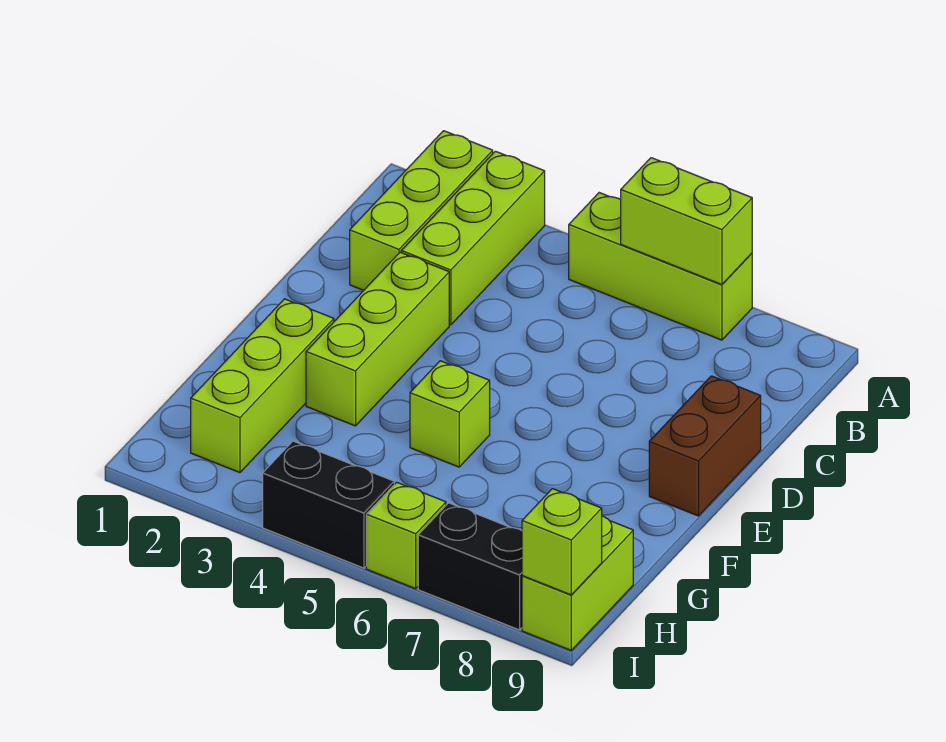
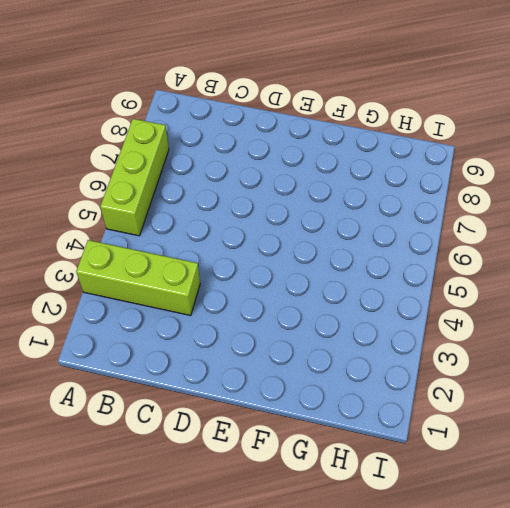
none -> lime 1x3 brick [350,131,493,290]
none -> lime 1x3 brick [306,252,449,426]
none -> brown 1x2 brick [649,376,761,516]

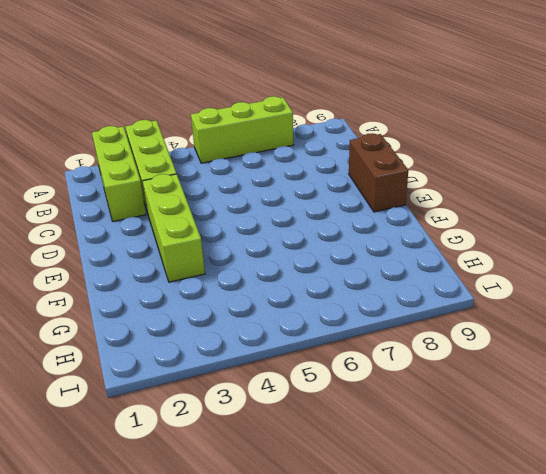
none -> lime 1x3 brick [191,299,334,473]
none -> lime 1x1 brick [410,361,490,467]
none -> lime 1x2 brick [522,516,633,650]

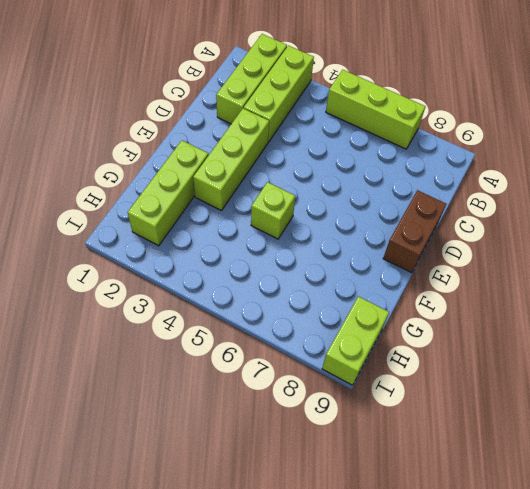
none -> black 1x2 brick [263,441,394,568]
none -> lime 1x1 brick [366,482,446,589]
none -> black 1x2 brick [418,503,522,630]

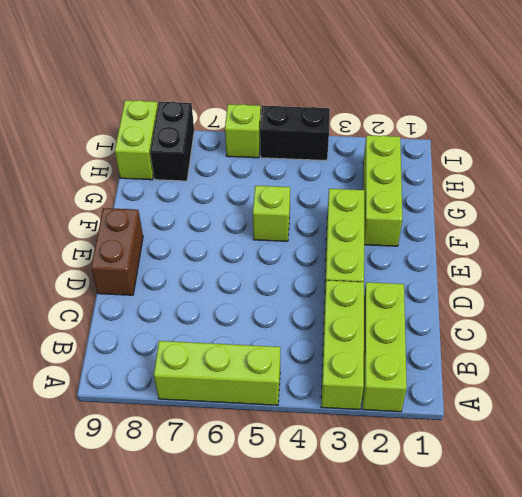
black 1x2 brick [150,102,194,181] -> black 1x2 brick turned to [418,503,522,630]
none -> lime 1x2 brick [621,158,752,285]
none -> lime 1x1 brick [522,489,602,595]

